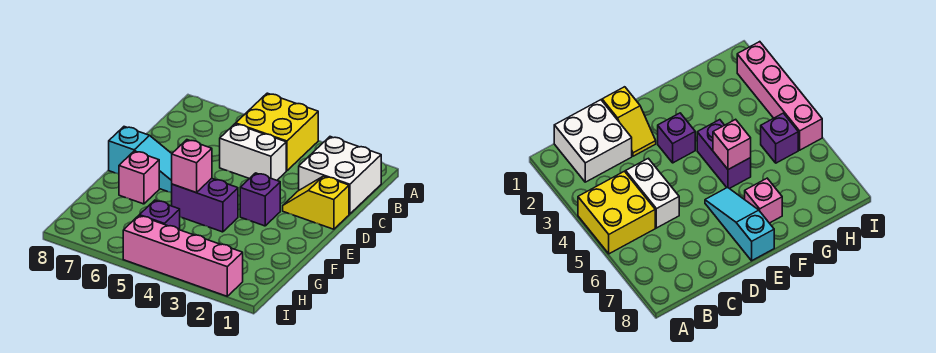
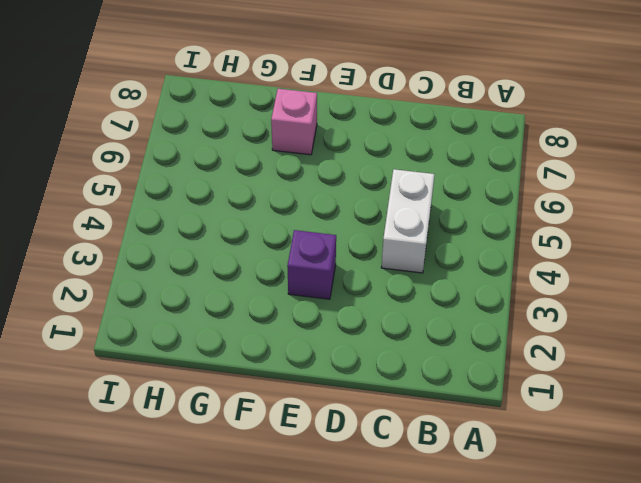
none -> yellow 2x2 brick [236,93,318,171]
none -> white 2x2 brick [299,137,381,214]

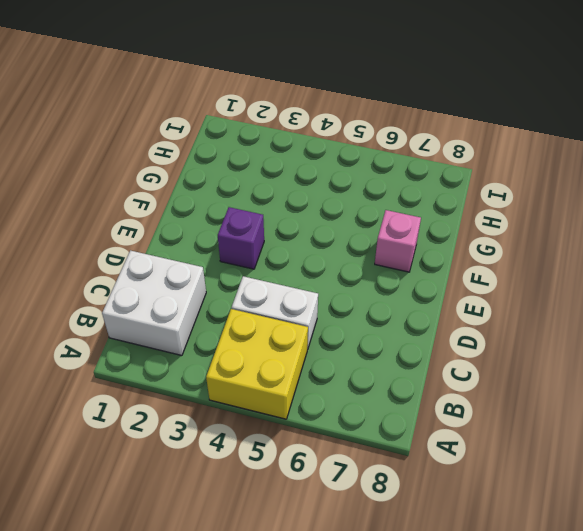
none -> yellow 1x2 slope [283,176,349,229]
none -> cyan 1x3 slope [109,127,172,193]

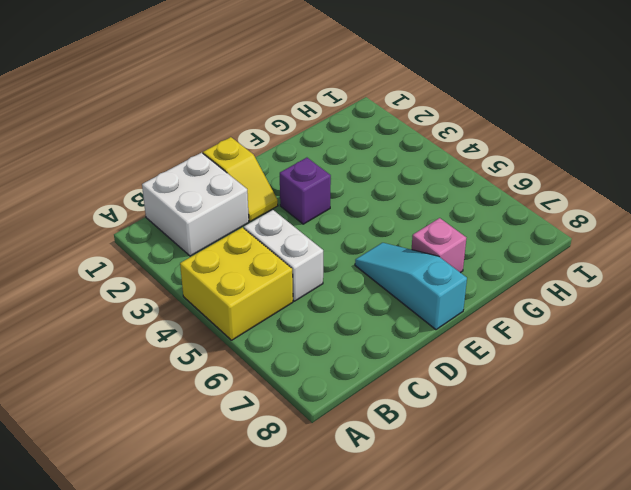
none -> purple 1x2 brick [172,178,238,232]
none -> purple 1x1 brick [139,200,180,230]

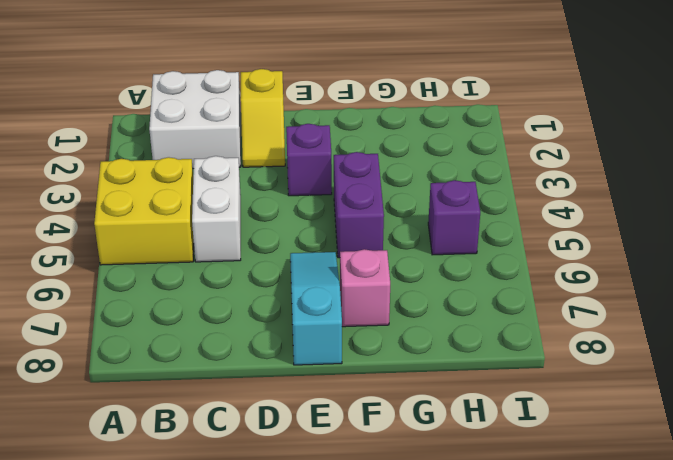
none -> pink 1x4 brick [123,216,243,296]
none -> pink 1x1 brick [172,140,212,193]

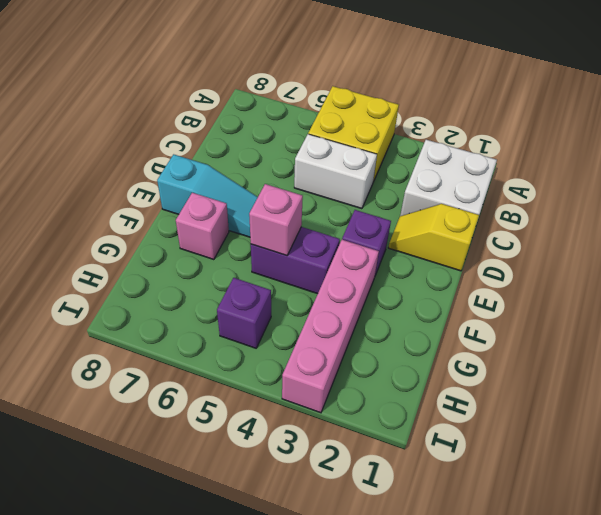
pink 1x4 brick [282,240,379,413] -> pink 1x4 brick turned to [123,216,243,296]

